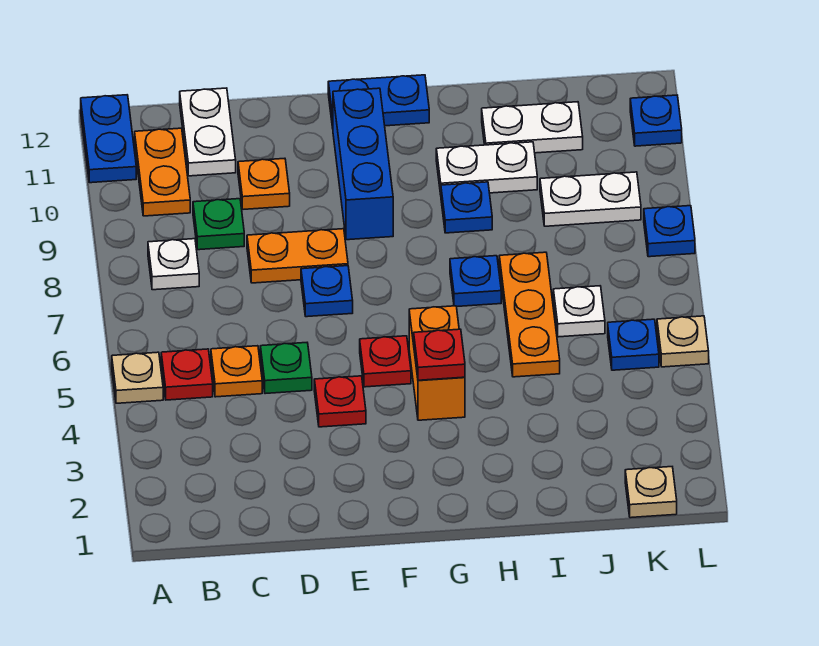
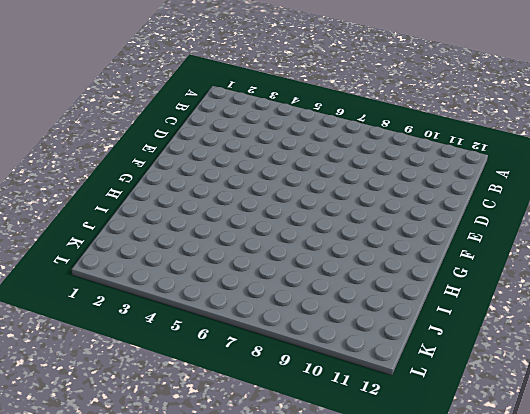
none -> tan 1x1 plate [112,352,163,403]
none -> blue 1x2 plate [81,95,136,183]
none -> red 1x1 plate [161,349,213,400]
none -> white 1x1 plate [148,239,199,290]

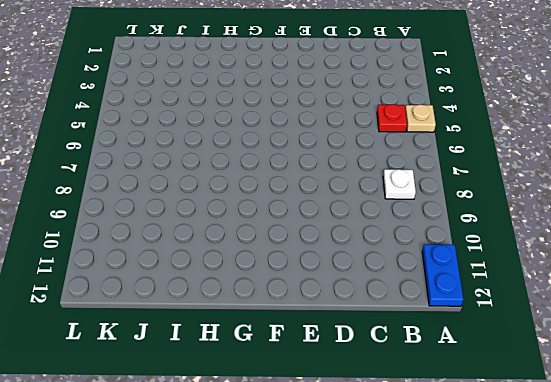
none -> orange 1x2 plate [135,128,190,216]
none -> orange 1x1 plate [211,346,262,397]
none -> green 1x1 plate [193,199,244,250]
none -> white 1x2 plate [180,88,236,176]

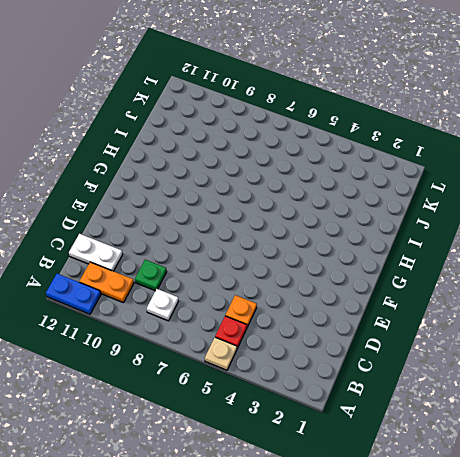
none -> green 1x1 plate [260,343,312,394]
none -> orange 1x2 plate [247,229,348,283]
none -> orange 1x1 plate [238,158,290,209]
none -> red 1x1 plate [314,376,366,427]

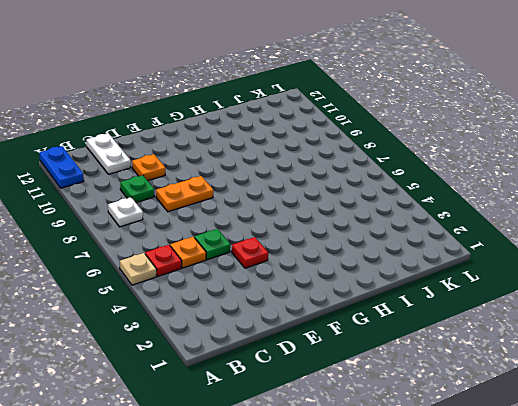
none -> orange 1x2 plate [135,128,190,216]
none -> blue 1x1 plate [301,266,353,317]
none -> red 1x1 plate [360,336,411,387]
none -> blue 1x3 brick [333,88,393,240]

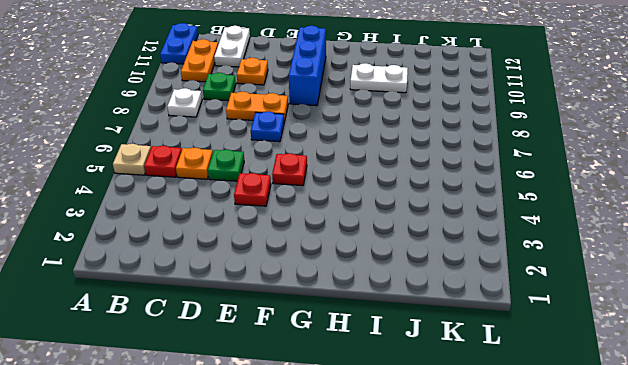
none -> blue 1x2 plate [328,75,429,128]
none -> orange 1x2 brick [409,306,465,420]
none -> blue 1x1 plate [450,256,501,307]
none -> blue 1x1 plate [441,182,492,233]

